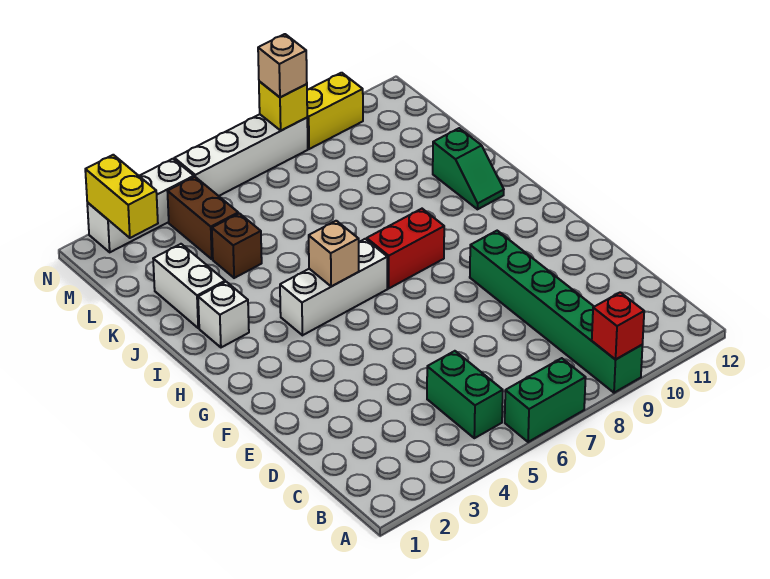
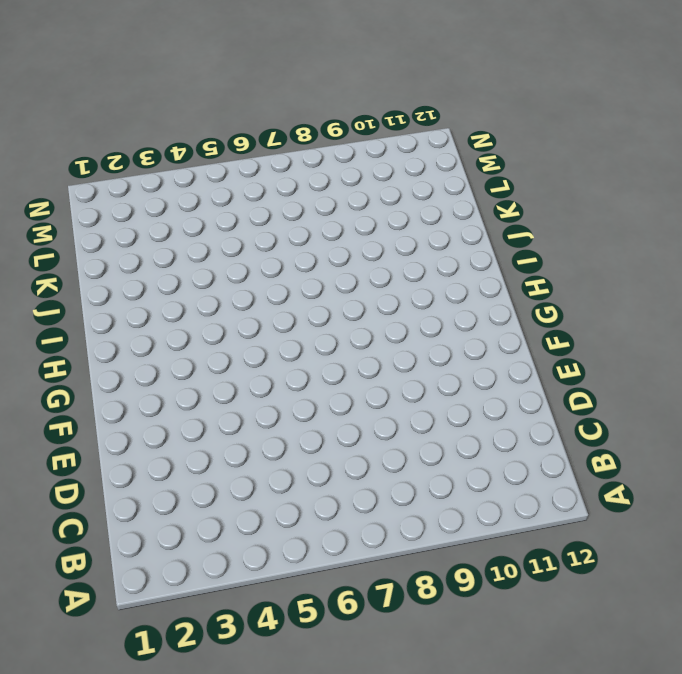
none -> green 1x2 brick [505,358,586,442]
none -> green 1x6 brick [470,231,642,393]
none -> green 1x2 brick [427,351,503,438]

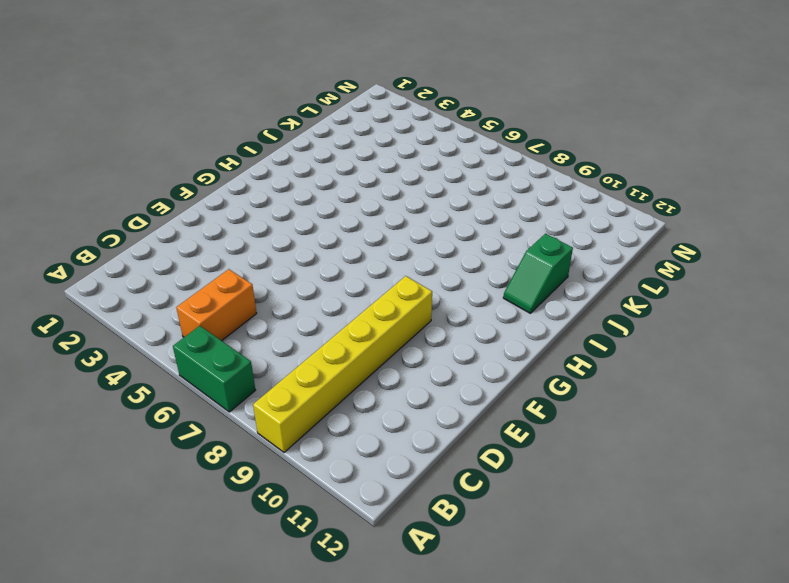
yellow 1x6 brick [253,276,432,452] -> green 1x6 brick [470,231,642,393]
orange 1x2 brick [176,269,257,341] -> green 1x2 brick [427,351,503,438]
none -> white 1x3 brick [280,239,387,335]
none -> red 1x2 brick [367,209,444,288]
none -> white 1x1 brick [198,282,249,347]

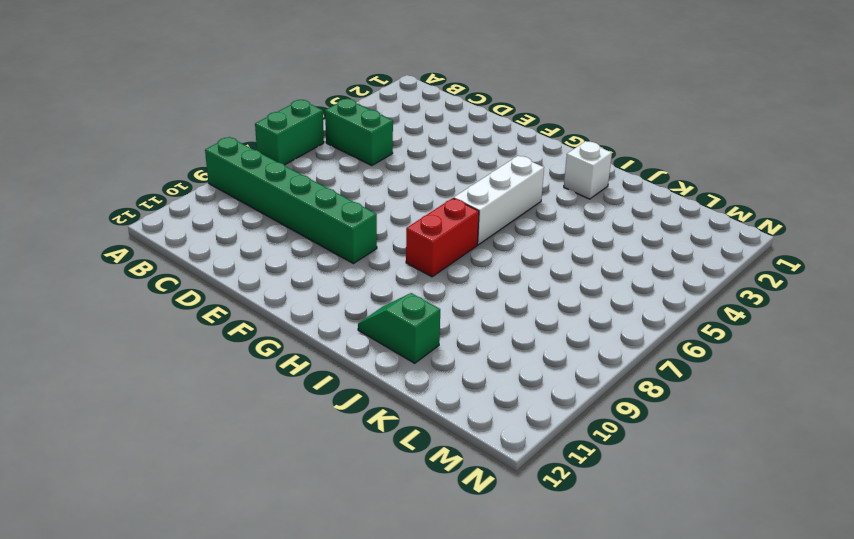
none -> white 1x2 brick [153,244,225,328]
none -> brown 1x1 brick [212,213,262,278]
none -> brown 1x2 brick [167,177,238,259]

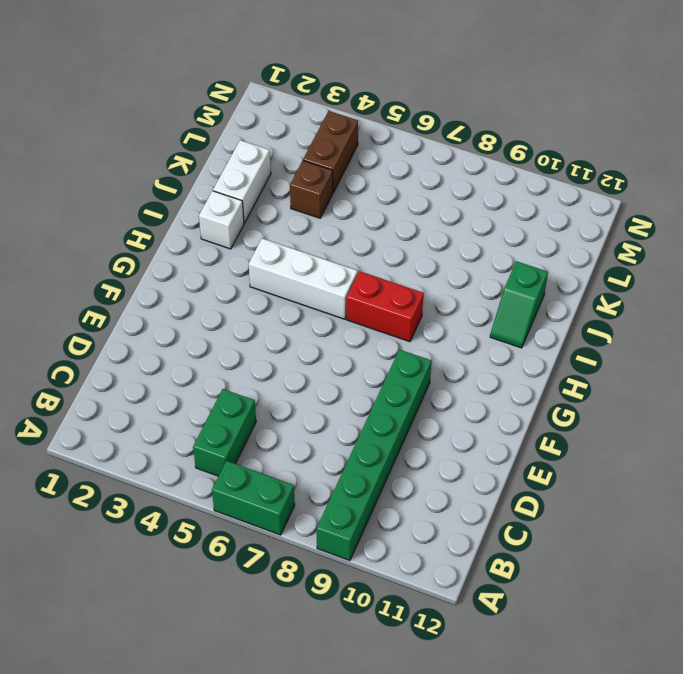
none -> white 1x3 brick [87,159,194,252]
none -> white 1x4 brick [174,114,308,196]
none -> yellow 1x2 brick [307,73,363,149]

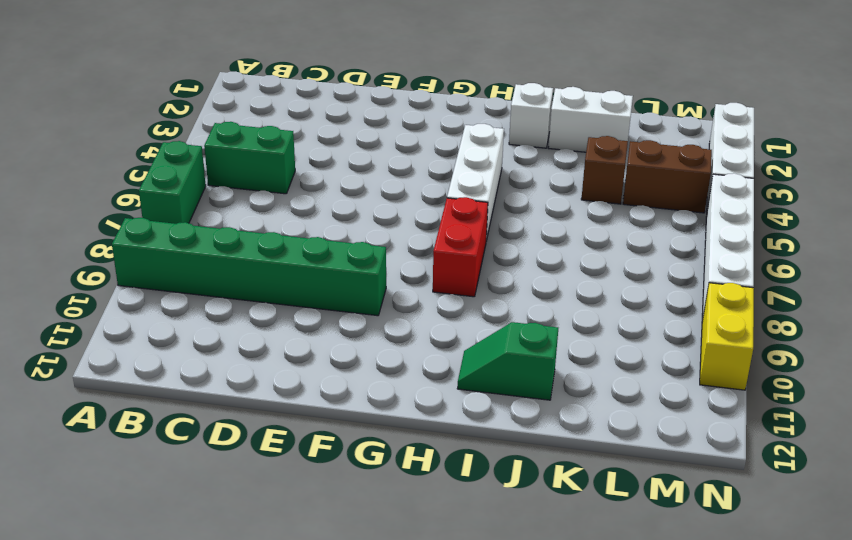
none -> red 1x1 brick [592,292,644,360]
none -> tan 1x1 brick [309,221,359,287]
none -> yellow 1x2 brick [85,155,158,238]

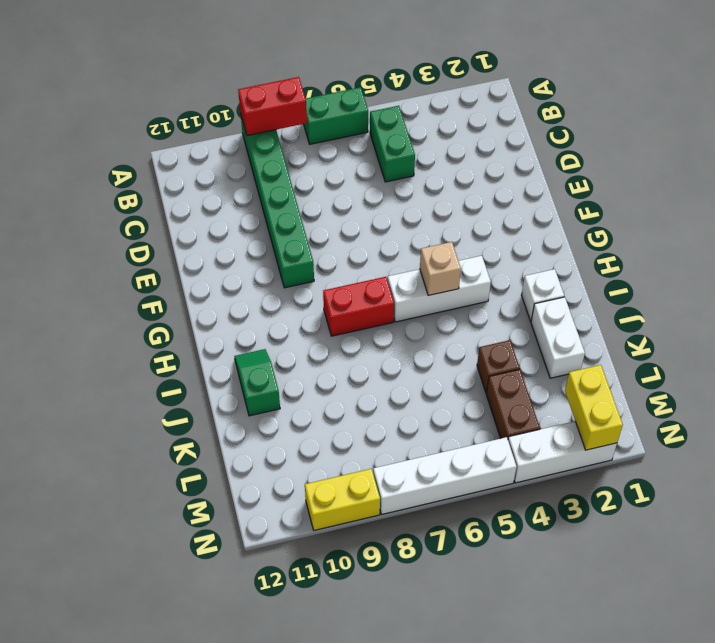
red 1x2 brick [238,77,307,136] -> red 1x1 brick [592,292,644,360]
none -> yellow 1x1 brick [259,81,307,131]
none -> tan 1x1 brick [258,34,307,97]

